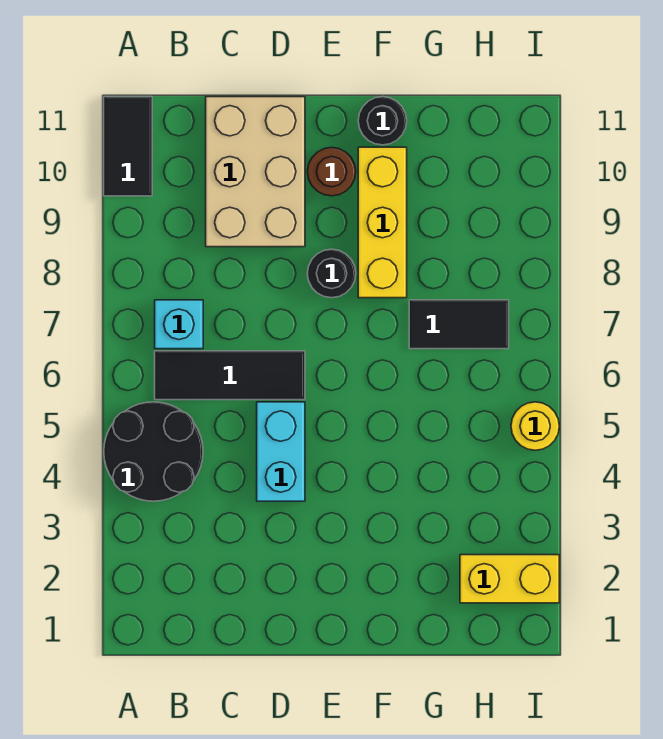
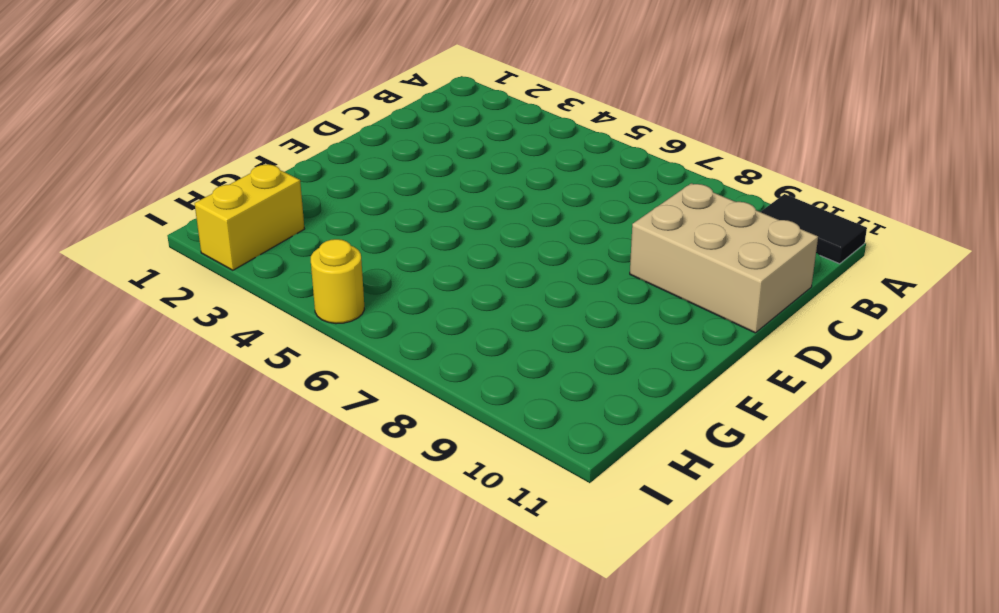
none -> black 2x2 round brick [104,402,203,501]
none -> black 1x3 tile [155,351,305,400]
none -> cyan 1x1 brick [155,300,203,349]

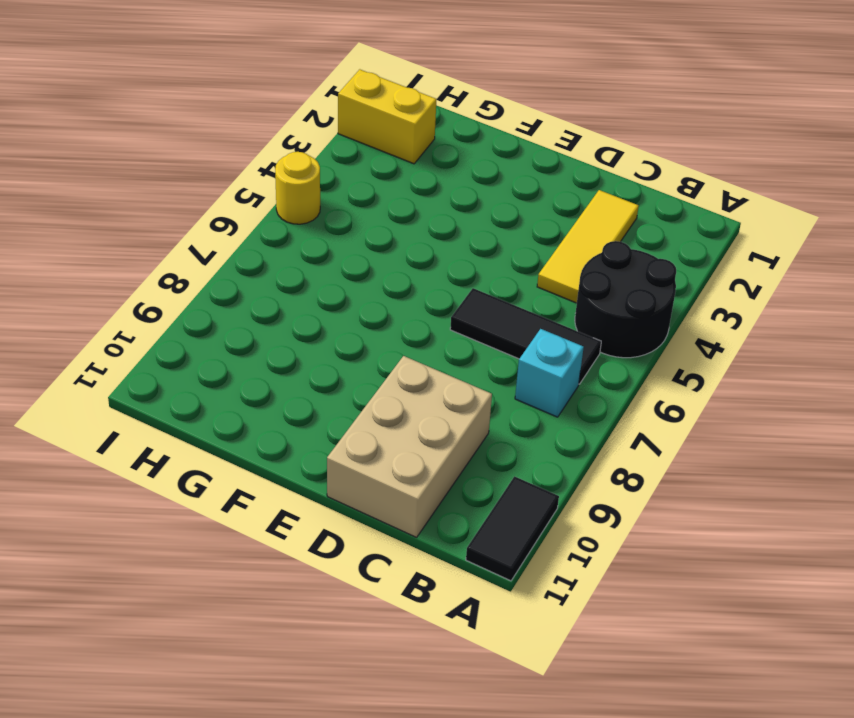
yellow 1x3 tile [537,190,639,303] -> none
none -> cyan 1x2 brick [257,402,305,501]
none -> black 1x1 round brick [307,249,356,298]
none -> brown 1x1 round brick [307,148,356,196]

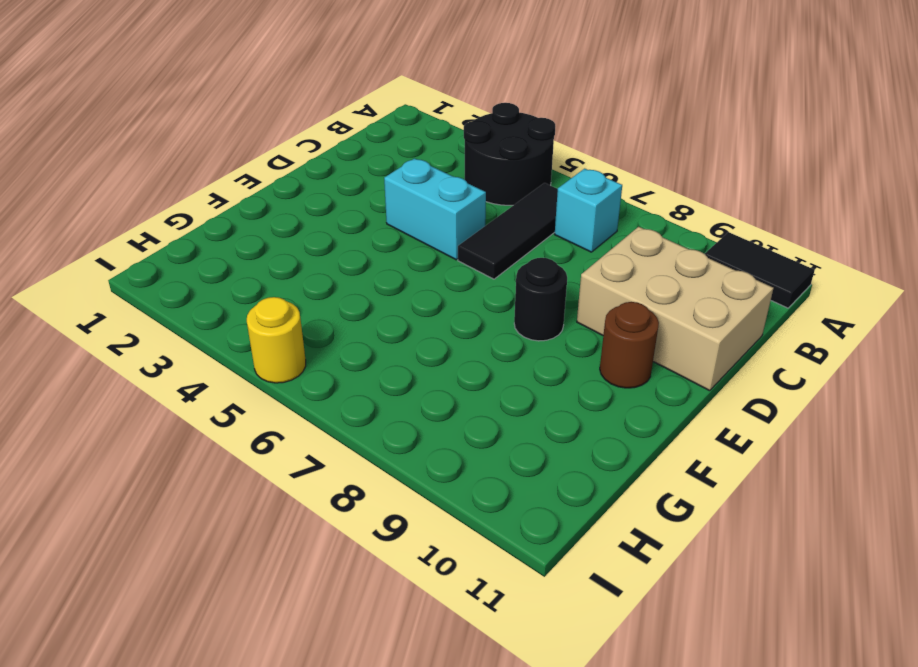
none -> yellow 1x3 brick [358,147,407,298]
none -> black 1x1 round brick [358,97,407,145]
none -> black 1x2 tile [409,300,509,349]

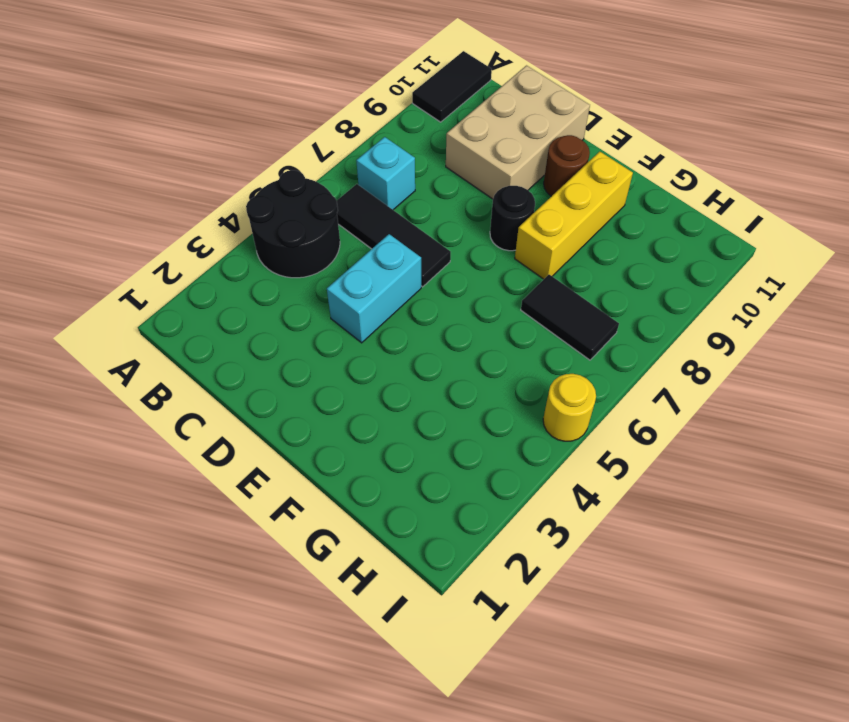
none -> black 1x1 round brick [358,97,407,145]
none -> yellow 1x2 brick [460,555,559,603]

